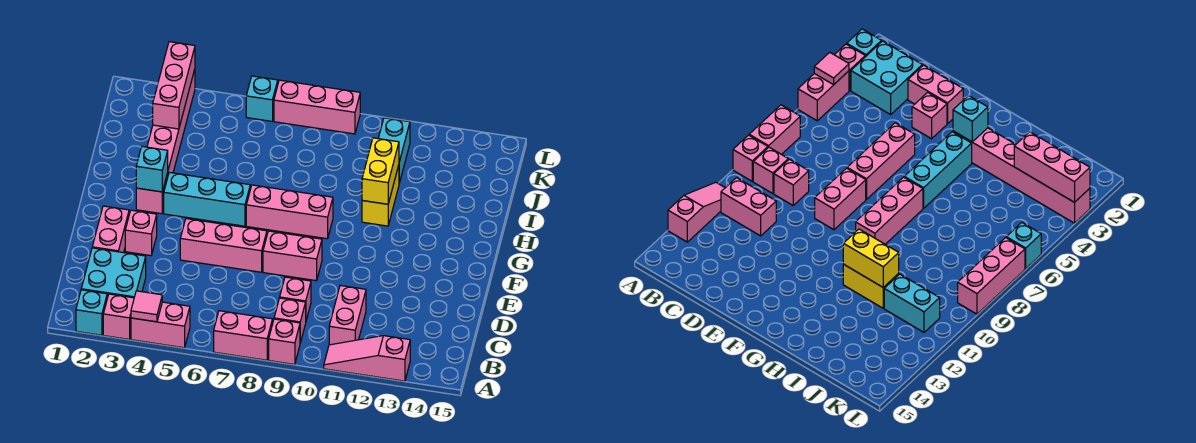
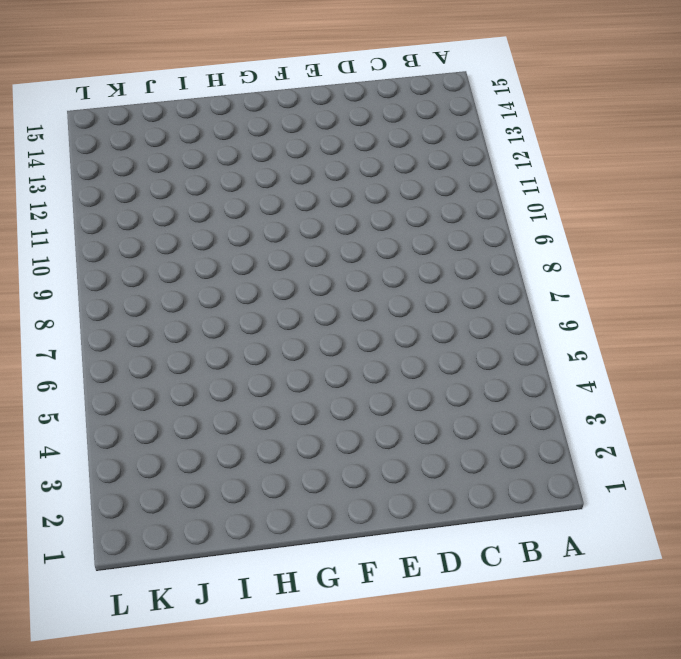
none -> cyan 1x1 brick [76,290,107,335]
none -> pink 1x1 brick [103,294,134,339]
none -> pink 1x2 brick [131,302,190,348]

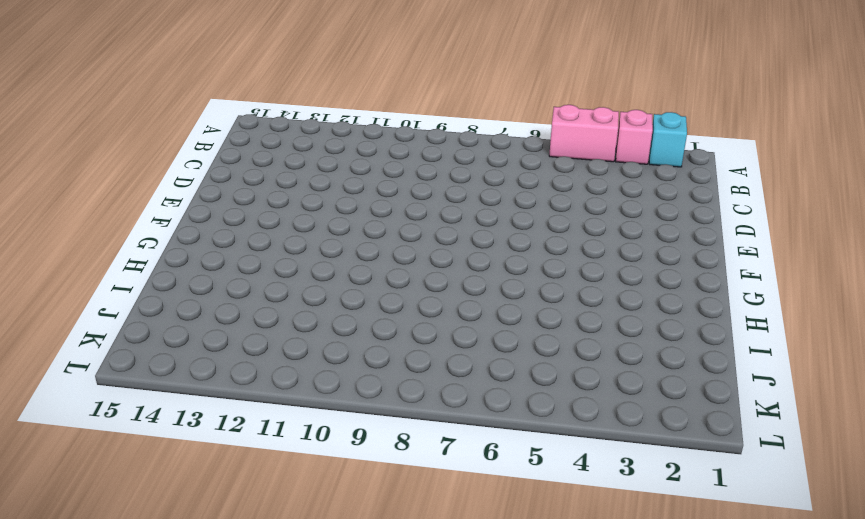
none -> pink 1x2 brick [214,311,273,360]
none -> pink 1x1 brick [269,319,300,364]
none -> pink 1x3 slope [324,336,410,381]

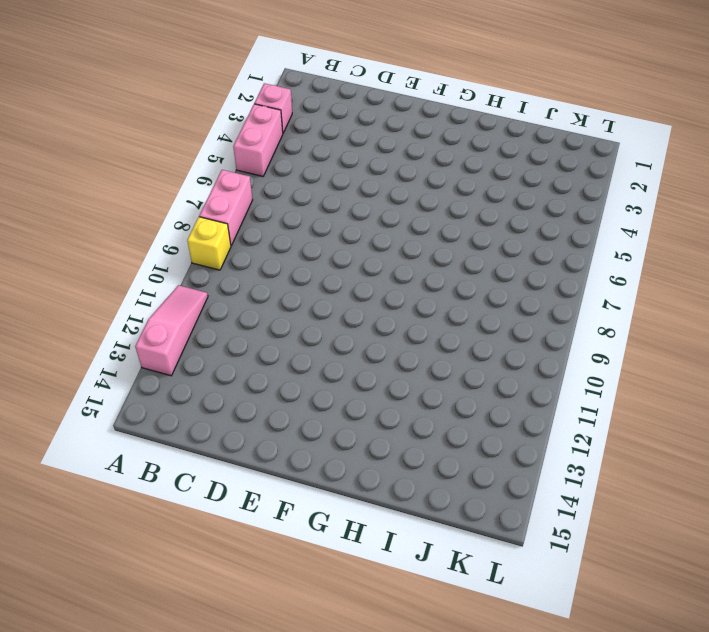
yellow 1x1 brick [187,217,231,270] -> pink 1x1 brick [269,319,300,364]
none -> cyan 1x1 brick [76,290,107,335]
none -> cyan 2x2 brick [81,248,146,298]
none -> pink 1x1 brick [274,298,306,343]

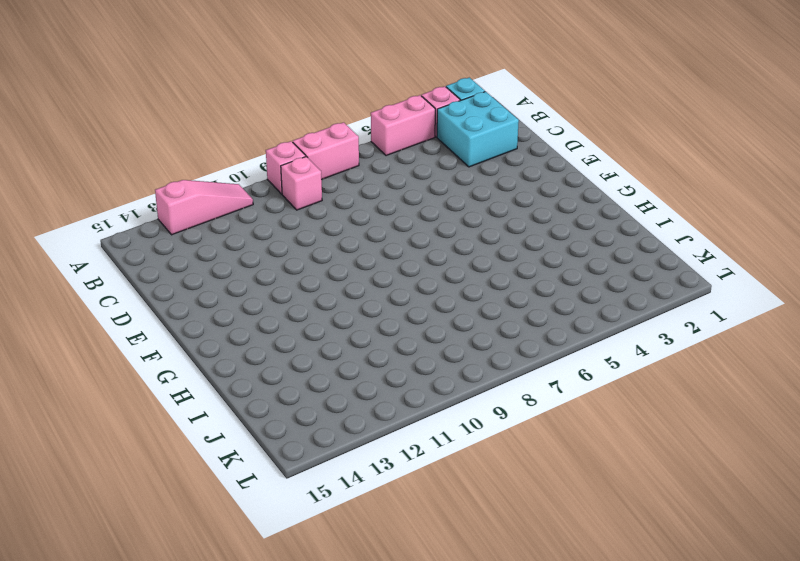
none -> pink 1x2 brick [329,285,366,345]
none -> pink 1x1 brick [280,277,311,320]
none -> pink 1x2 brick [92,206,129,253]

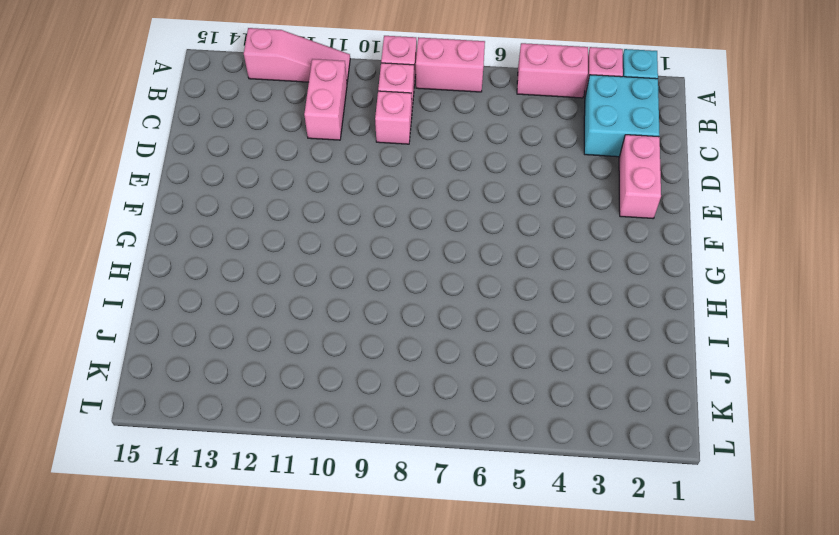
none -> pink 1x1 brick [125,210,157,256]
none -> pink 1x3 brick [180,219,267,272]
none -> pink 1x2 brick [263,231,322,281]

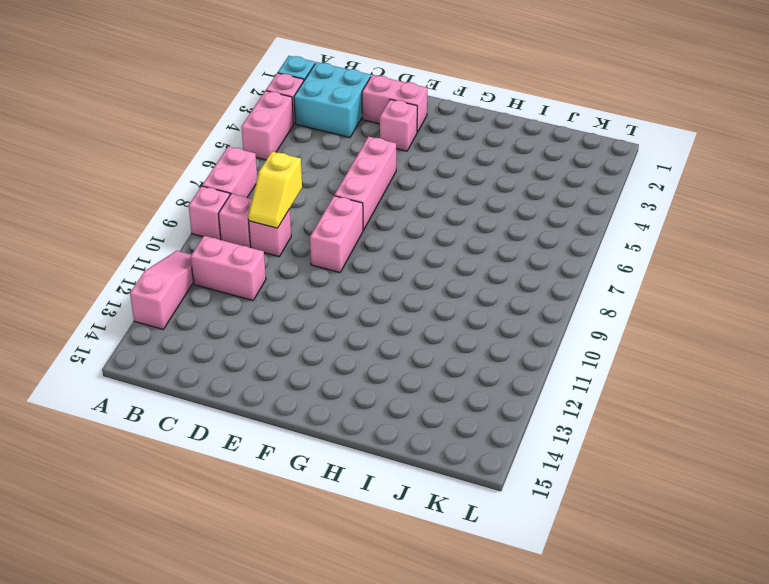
yellow 1x2 slope [248,151,302,228] -> none
none -> pink 1x6 brick [136,70,195,214]
none -> cyan 1x3 brick [164,172,250,226]
none -> pink 1x3 brick [246,185,333,239]

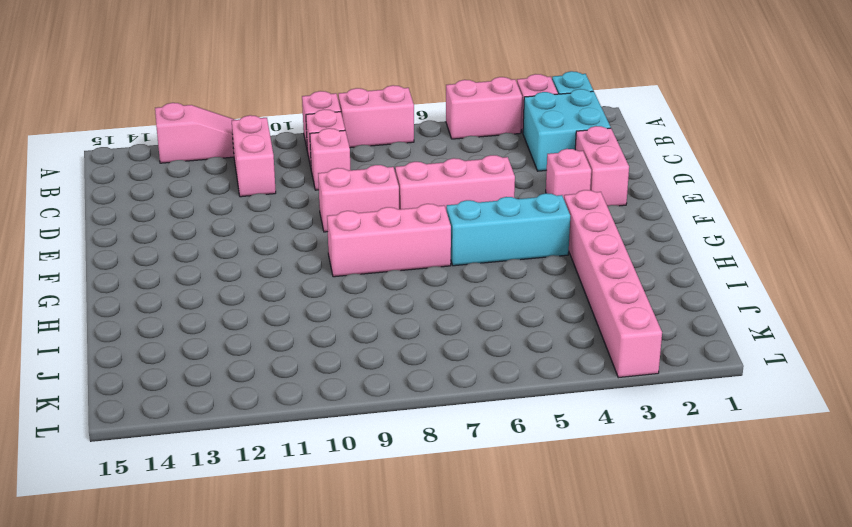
none -> yellow 1x2 brick [362,165,399,226]
none -> cyan 1x2 brick [378,118,410,183]
none -> cyan 1x1 brick [246,76,278,121]

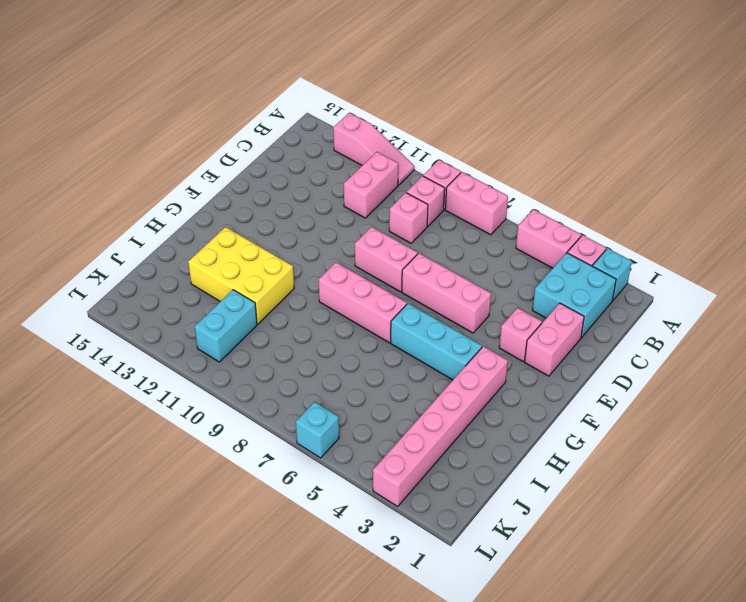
yellow 2x3 brick [188,227,294,324] -> yellow 1x2 brick [362,165,399,226]
none -> pink 1x3 brick [274,80,360,134]
none -> pink 1x1 tile [131,291,162,322]
none -> cyan 1x1 brick [136,147,168,192]

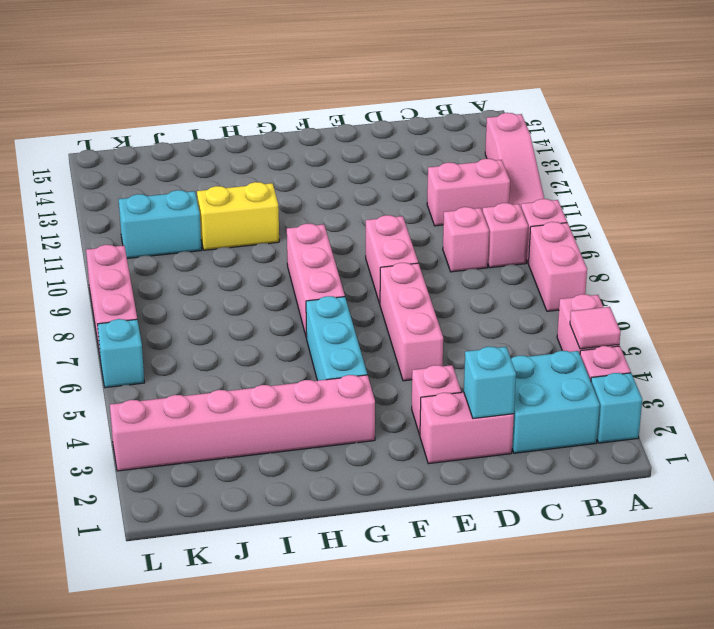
cyan 1x1 brick [464,347,516,418] -> cyan 1x1 brick moved to [136,147,168,192]
none -> yellow 1x2 brick [362,138,399,204]
none -> pink 1x3 brick [153,42,195,129]

